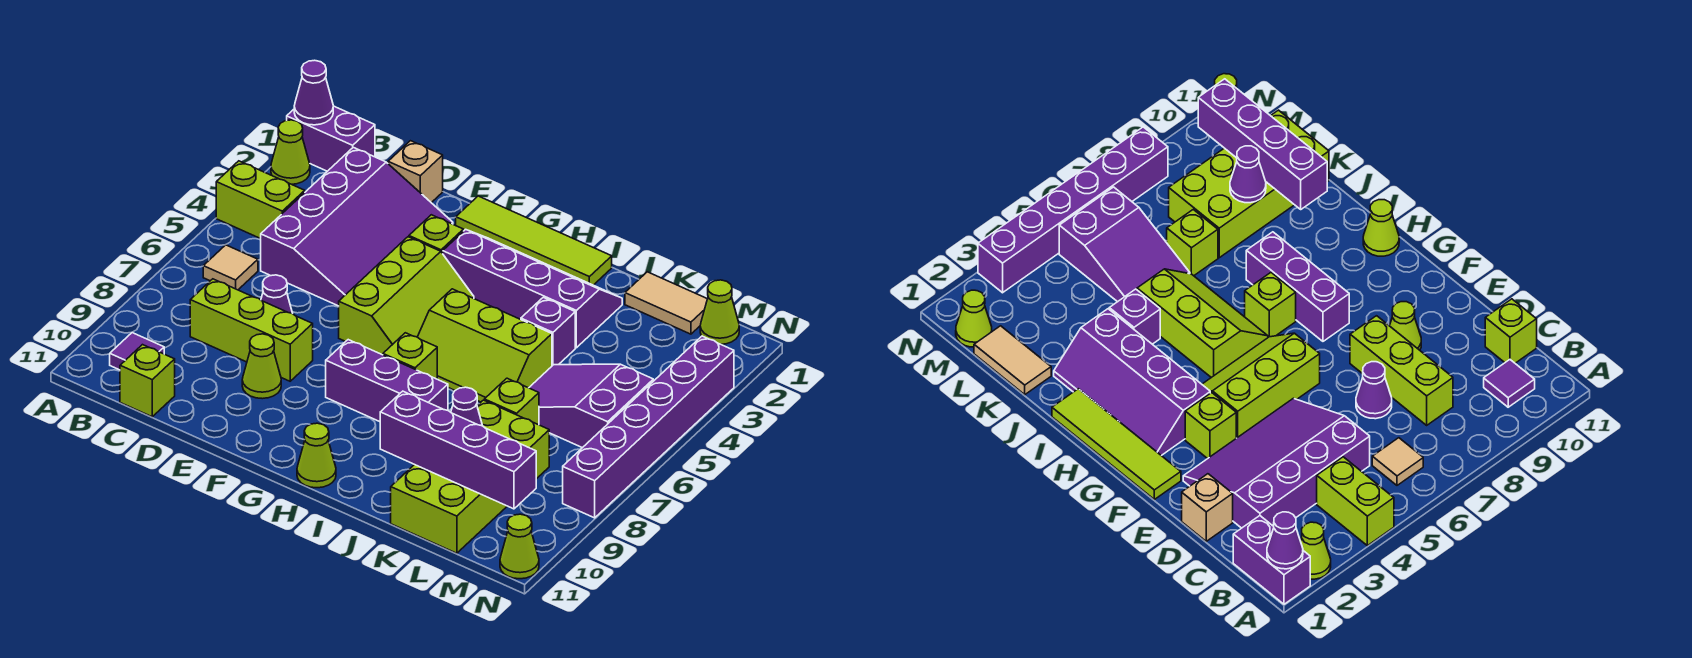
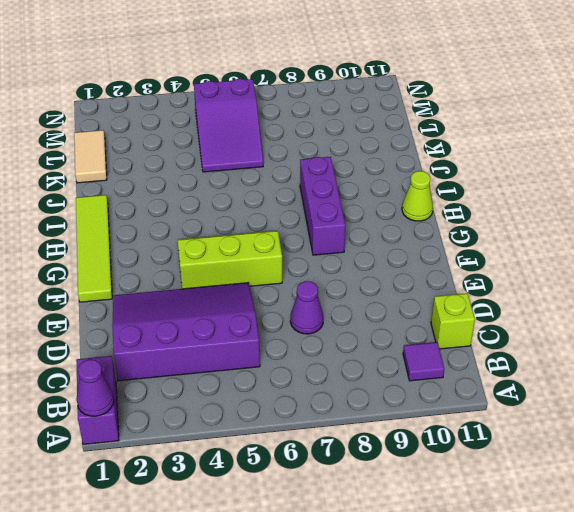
none -> lime 1x1 cone [271,120,310,184]
none -> lime 1x2 brick [216,161,305,239]
none -> tan 1x1 tile [203,245,258,290]
none -> lime 1x3 brick [190,279,313,381]

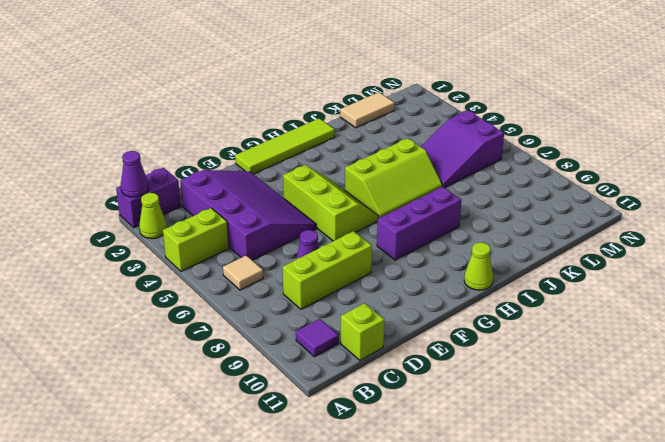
none -> tan 1x1 brick [388,141,443,203]
none -> lime 1x1 cone [242,334,281,399]
none -> lime 1x1 brick [409,215,463,253]
none -> purple 2x4 slope [443,229,622,348]

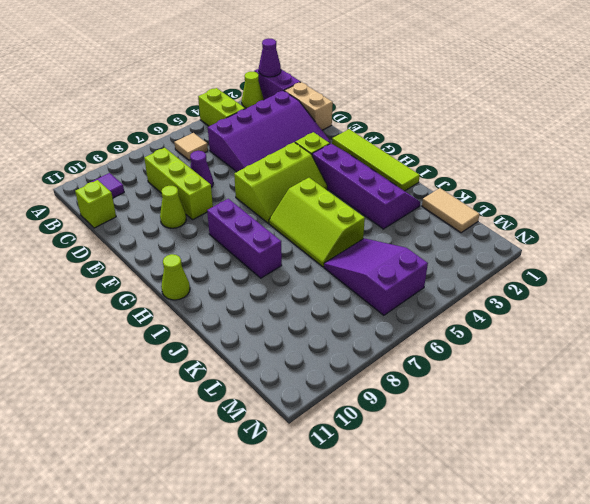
tan 1x2 brick [284,82,333,130] -> tan 1x1 brick [388,141,443,203]
none -> lime 1x1 brick [383,333,437,379]
none -> purple 1x1 brick [521,297,575,366]
none -> lime 1x1 brick [484,378,539,425]
none -> lime 2x4 brick [391,400,549,553]

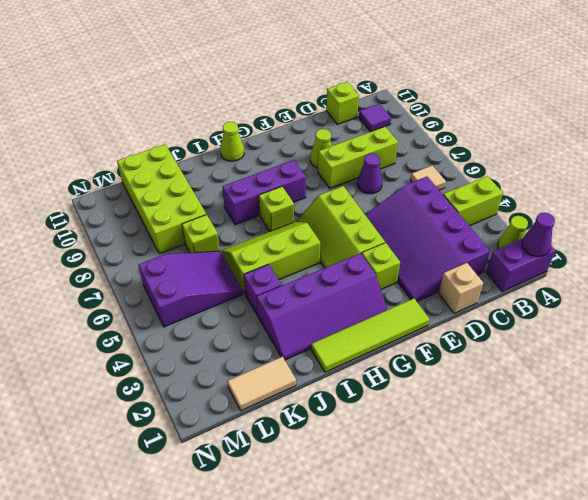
none -> lime 1x1 cone [700,280,739,344]
none -> purple 1x6 brick [563,336,734,518]
none -> lime 1x1 cone [500,514,539,579]
none -> purple 1x4 brick [380,391,536,509]

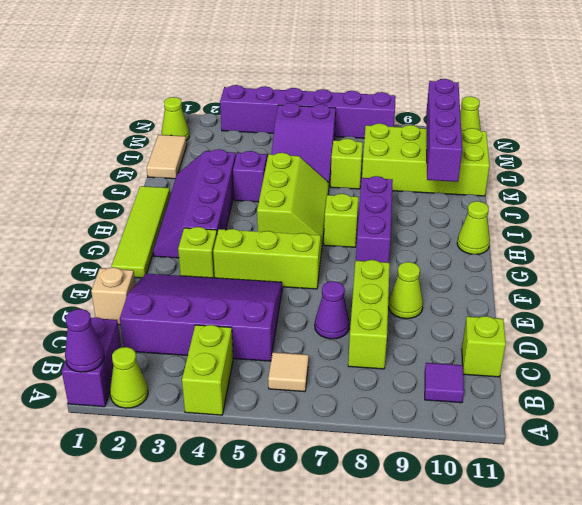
none -> purple 1x1 cone [451,387,482,426]

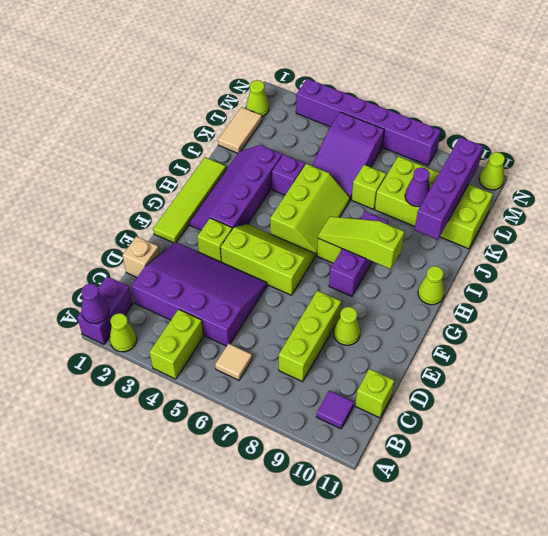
lime 1x3 slope [318,216,405,269] -> none
none -> purple 1x1 cone [261,275,293,314]

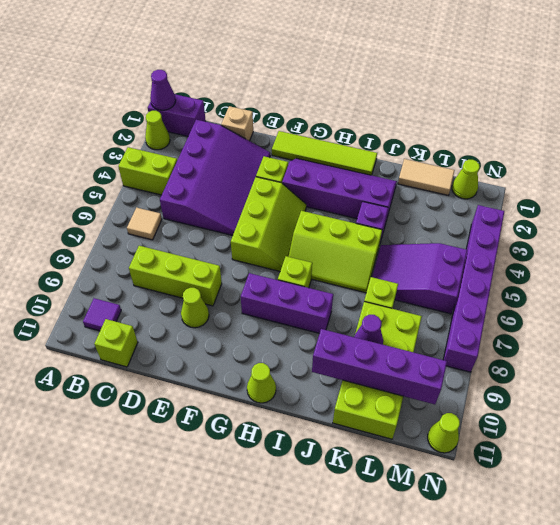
none -> purple 1x1 cone [261,275,293,314]

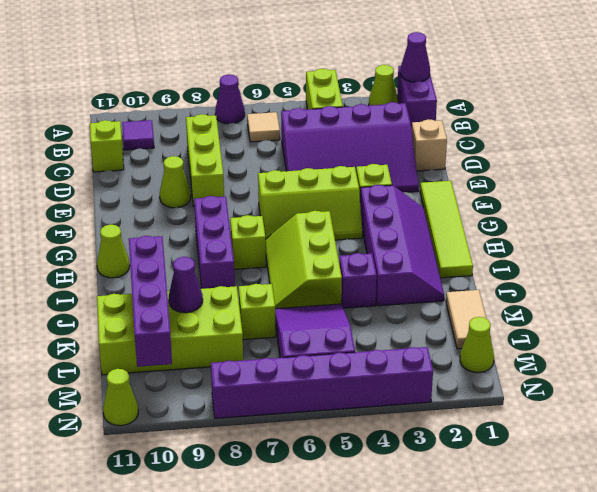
purple 1x1 cone [215,74,245,124] -> purple 1x1 cone moved to [261,275,293,314]

